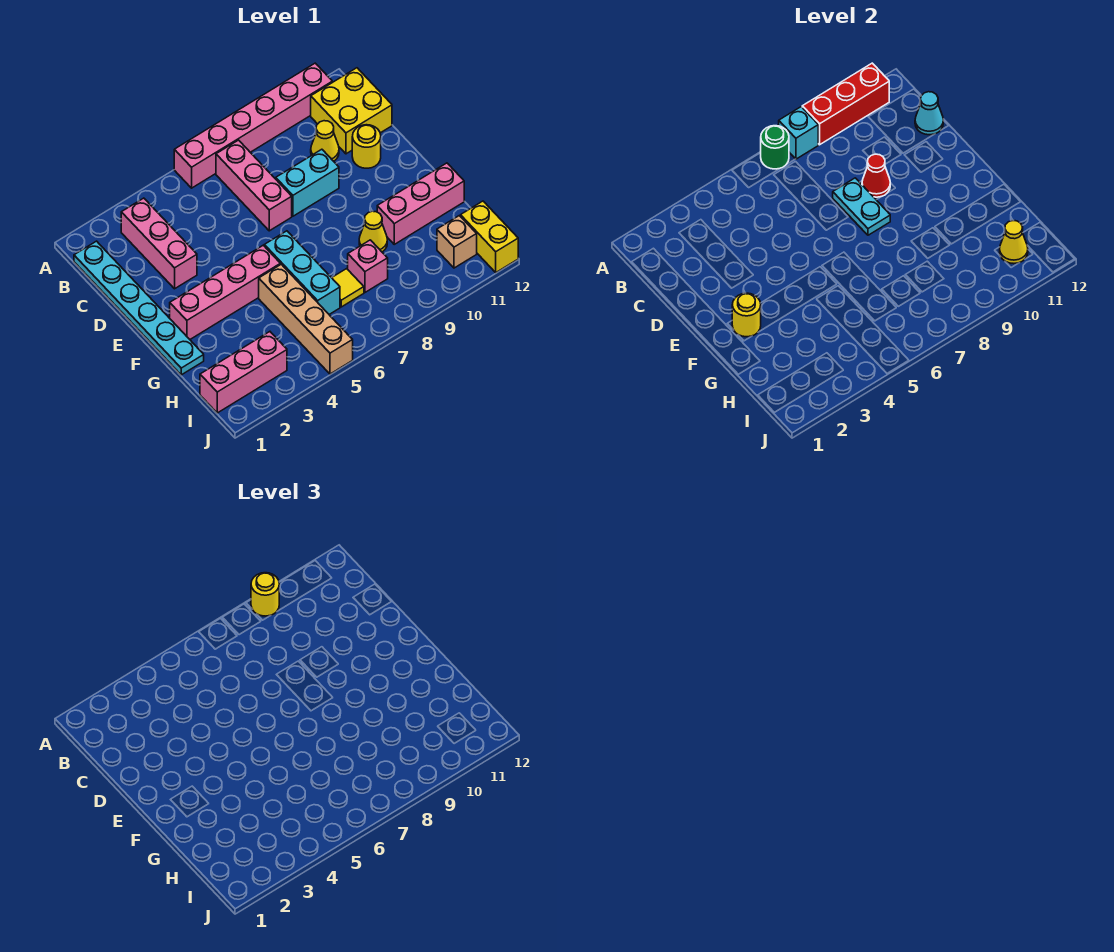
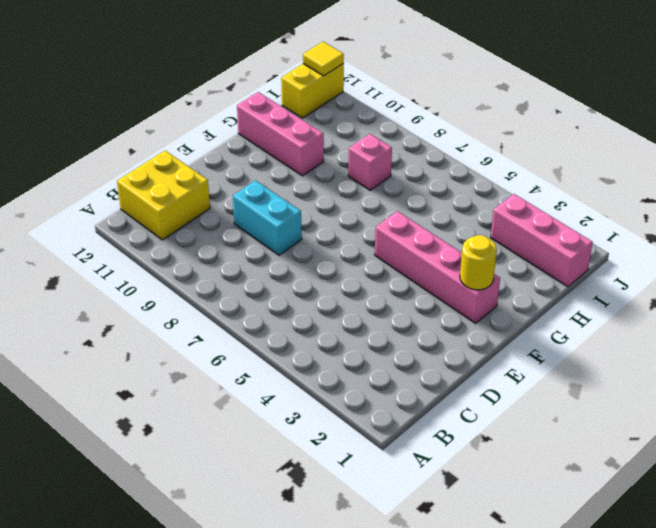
yellow 1x1 tile [303,42,344,76] -> yellow 1x1 tile moved to [332,269,364,307]
none -> pink 1x6 brick [174,63,332,188]
none -> cyan 1x6 plate [74,241,204,375]
none -> pink 1x3 brick [121,198,197,289]

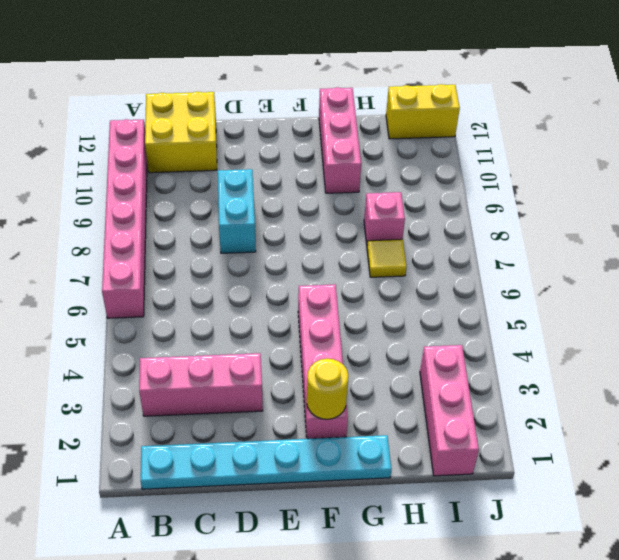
none -> pink 1x3 brick [216,140,292,231]
none -> yellow 1x1 cone [311,121,339,161]
none -> yellow 1x1 round brick [352,125,381,168]

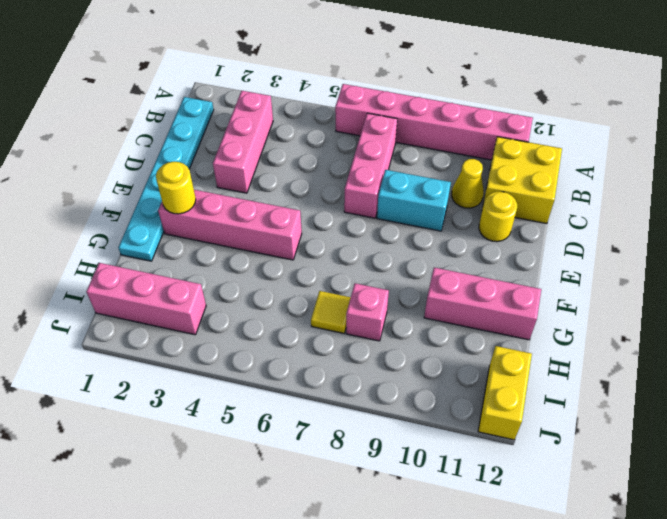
none -> cyan 1x3 brick [264,231,340,314]
none -> tan 1x4 brick [259,264,353,374]
none -> yellow 1x1 cone [359,211,387,252]

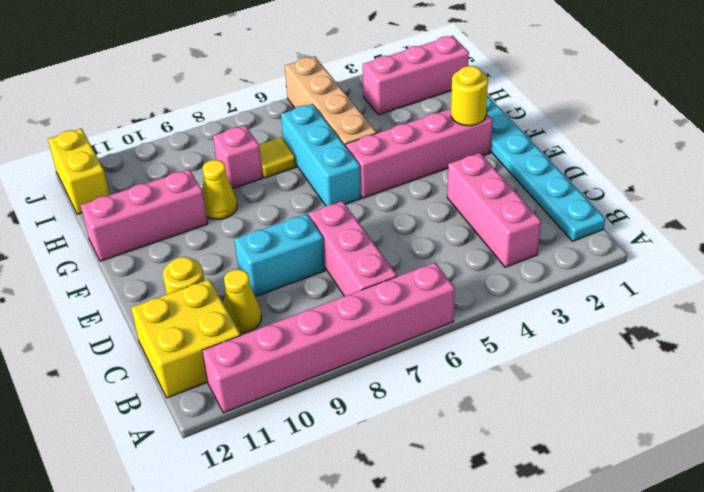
none -> tan 1x1 brick [437,216,477,268]
none -> green 1x1 round brick [761,126,789,169]
none -> cyan 1x1 brick [779,107,818,159]

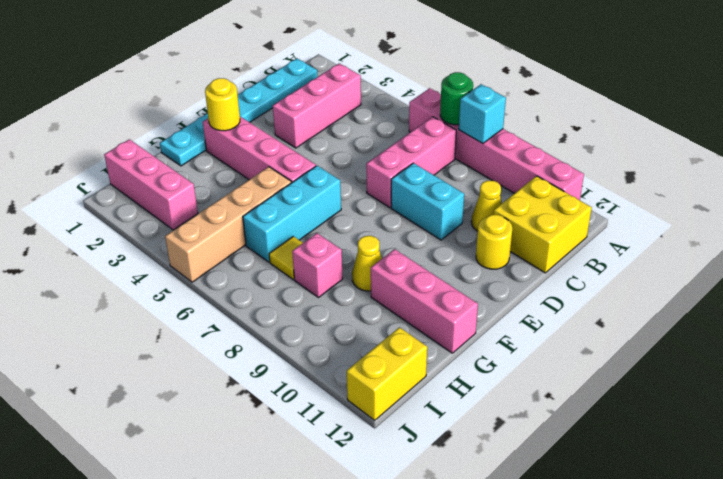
none -> tan 1x1 brick [437,216,477,268]
none -> red 1x3 brick [802,63,889,145]
none -> cyan 1x1 cone [915,92,943,135]

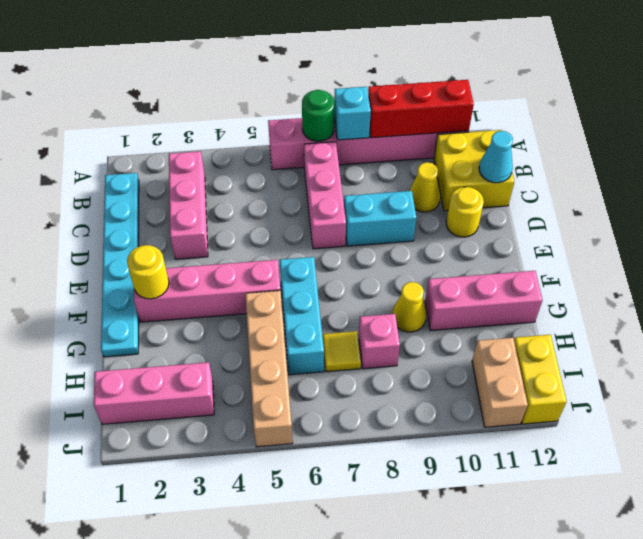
tan 1x2 brick [472,338,528,427] -> tan 1x1 brick [437,216,477,268]
none -> cyan 1x2 plate [833,178,890,235]
none -> red 1x1 cone [862,154,890,197]
none -> yellow 1x1 cone [1000,221,1028,263]

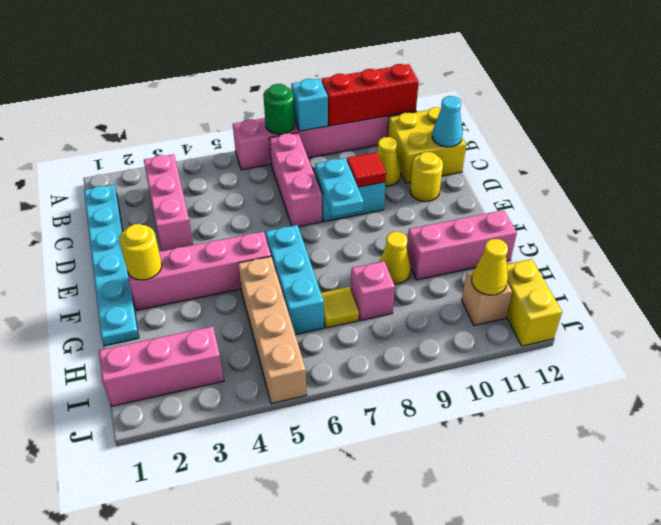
red 1x1 tile [347,152,386,187] -> red 1x1 cone [862,154,890,197]
none -> yellow 1x1 round brick [251,573,279,616]

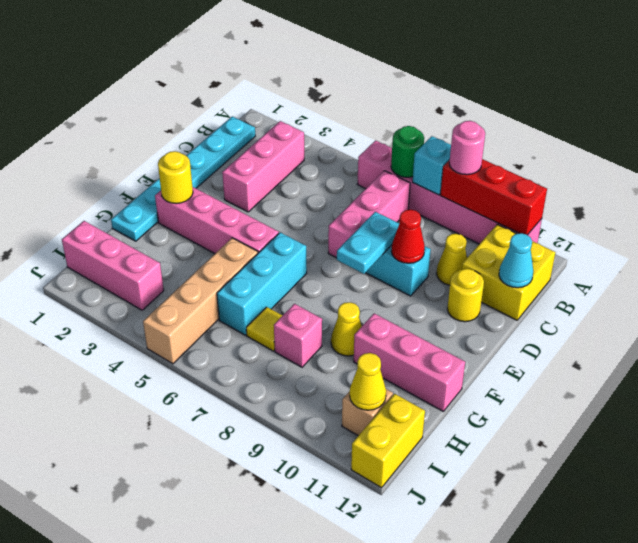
pink 1x1 round brick [449,121,485,175] -> yellow 1x1 round brick [251,573,279,616]

